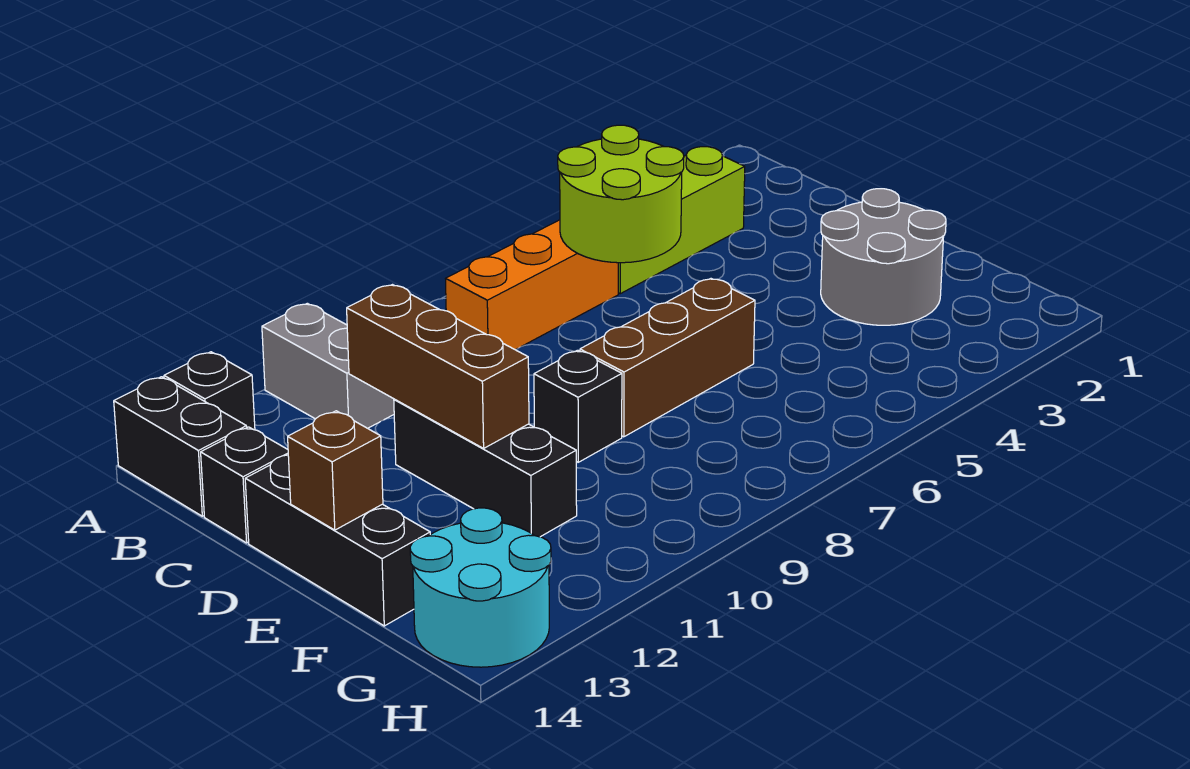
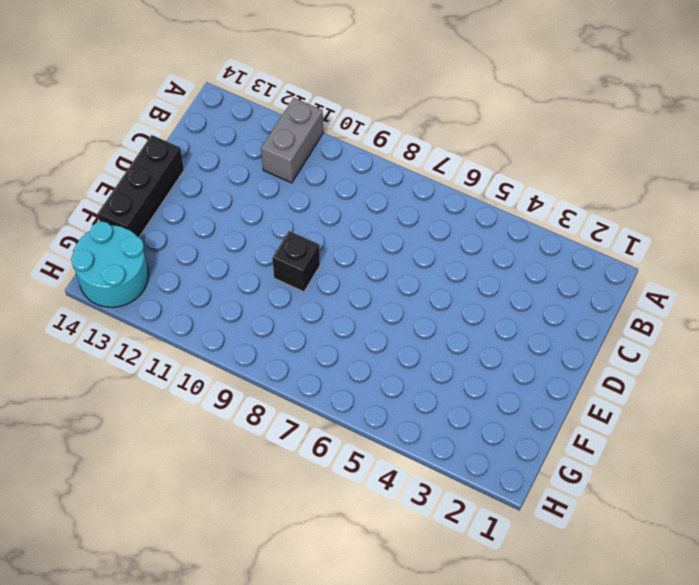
none -> black 1x1 brick [164,352,255,430]
none -> black 1x2 brick [114,377,247,516]
none -> lime 1x3 brick [618,147,745,294]

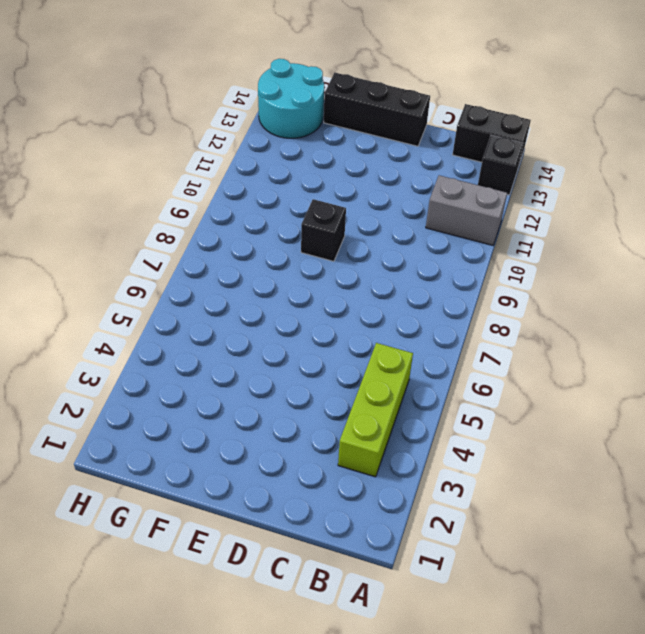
none -> orange 1x3 brick [445,220,618,350]
none -> black 1x1 brick [201,427,288,543]
none -> black 1x3 brick [394,399,577,537]

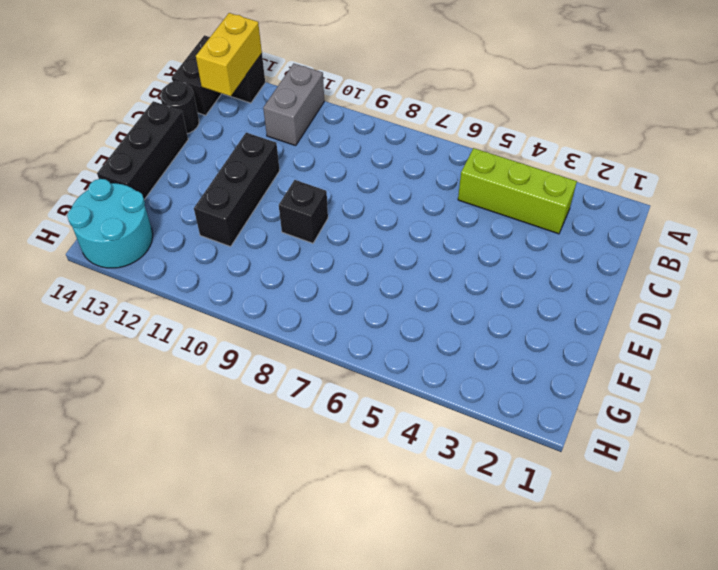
yellow 1x2 brick [196,13,262,96] -> none
black 1x1 round brick [160,81,199,134] -> black 1x1 brick [201,427,288,543]
none -> orange 1x3 brick [445,220,618,350]
none -> grey 2x2 round brick [821,189,946,325]
none -> brown 1x3 brick [580,279,755,437]

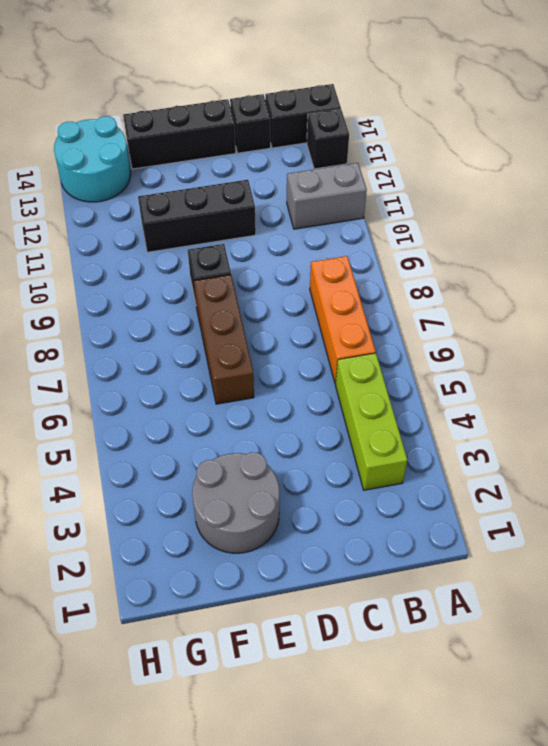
none -> lime 2x2 round brick [558,125,684,263]
none -> brown 1x3 brick [347,285,529,448]
none -> brown 1x1 brick [288,411,383,530]

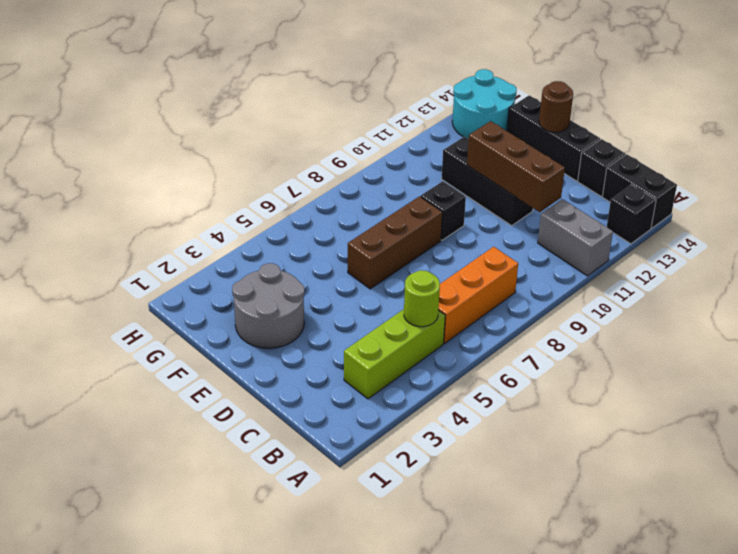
lime 1x1 round brick [404,270,440,327] -> lime 2x2 round brick [558,125,684,263]
brown 1x1 round brick [539,81,573,132] -> brown 1x1 brick [288,411,383,530]

